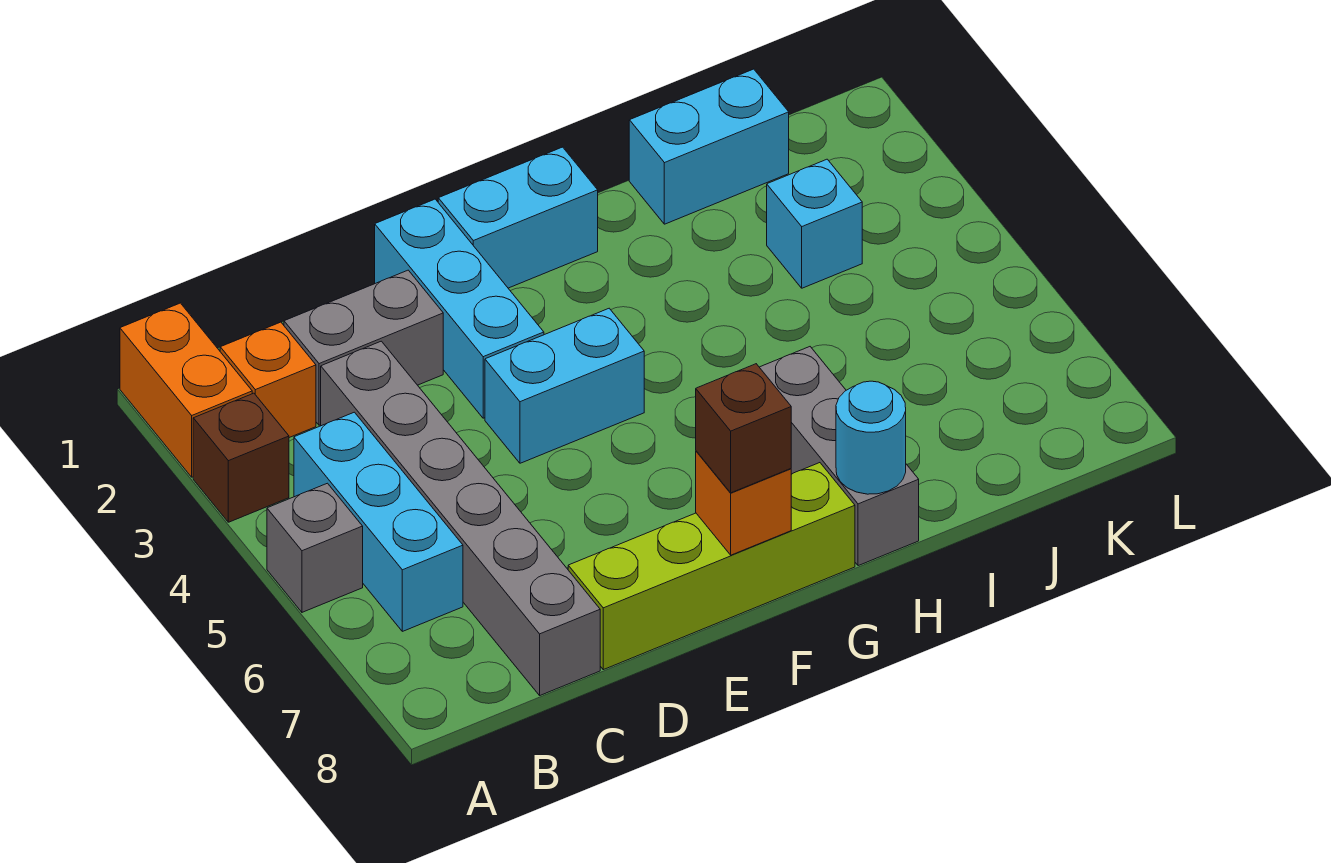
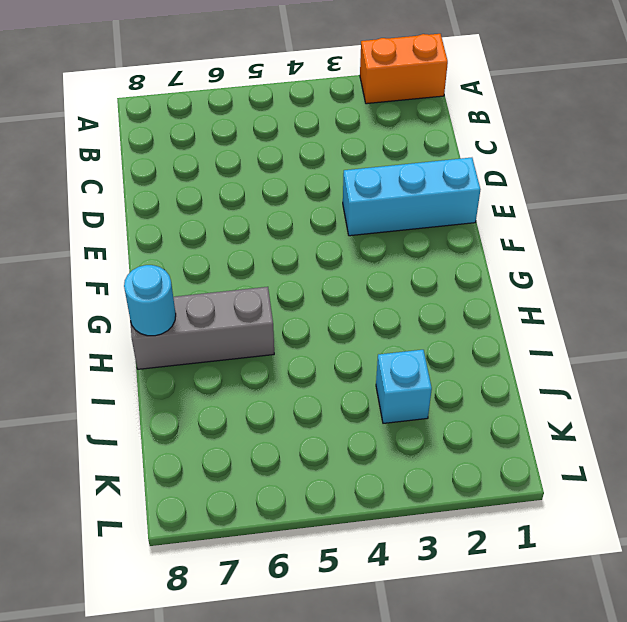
none -> brown 1x1 brick [193,393,289,522]
none -> grey 1x1 brick [267,483,363,612]
none -> orange 1x1 brick [220,322,316,438]

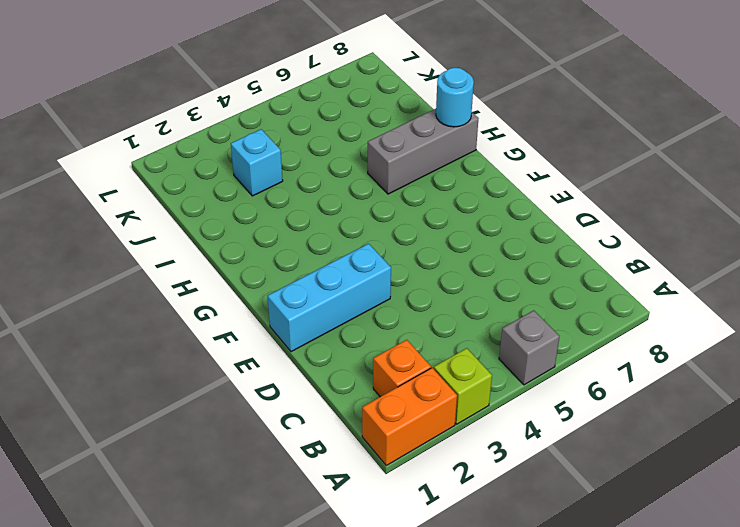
lime 1x1 brick [434,348,492,424] -> brown 1x1 brick [193,393,289,522]
none -> cyan 1x3 brick [294,412,463,631]
none -> grey 1x2 brick [284,270,443,425]
none -> grey 1x6 brick [321,341,600,695]

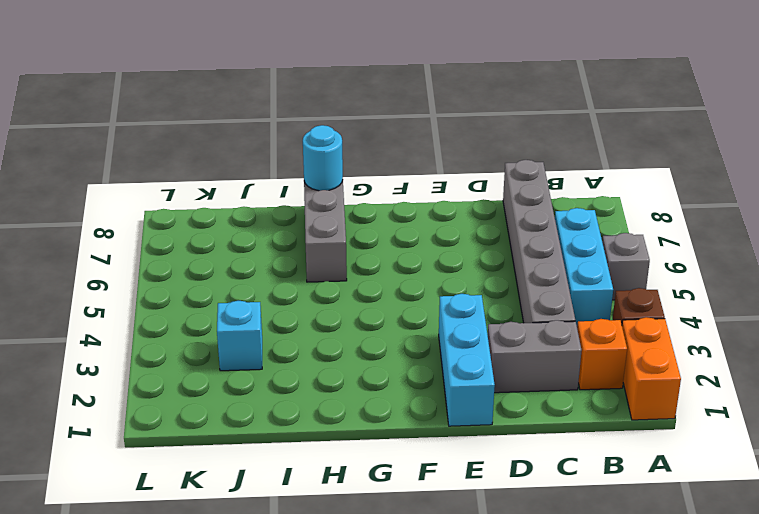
none -> lime 1x4 brick [568,463,855,670]
none -> cyan 1x2 brick [485,308,644,463]
none -> cyan 1x2 brick [438,147,598,288]

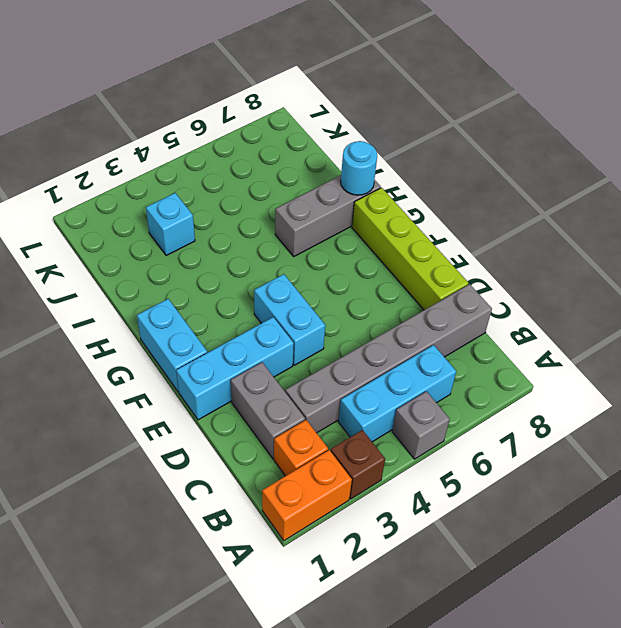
none -> cyan 1x2 brick [629,69,789,224]
none -> orange 1x1 brick [696,451,791,555]
none -> brown 1x1 brick [696,364,791,493]

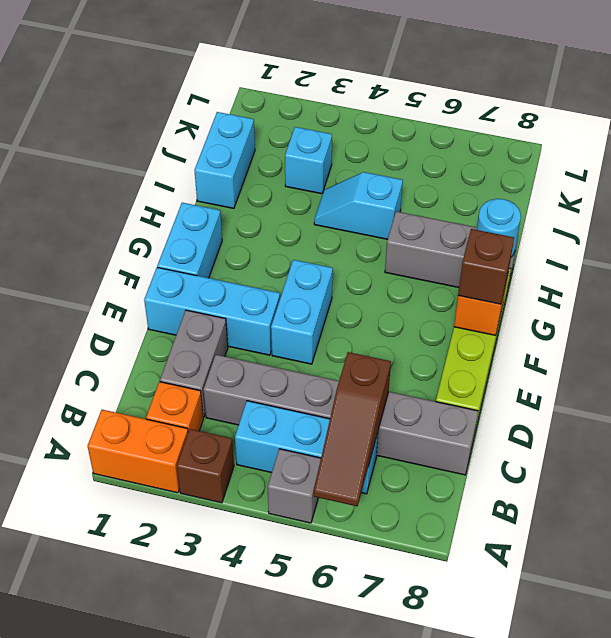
brown 1x3 slope [314,352,391,506] -> none
cyan 1x2 slope [314,172,403,239] -> none

